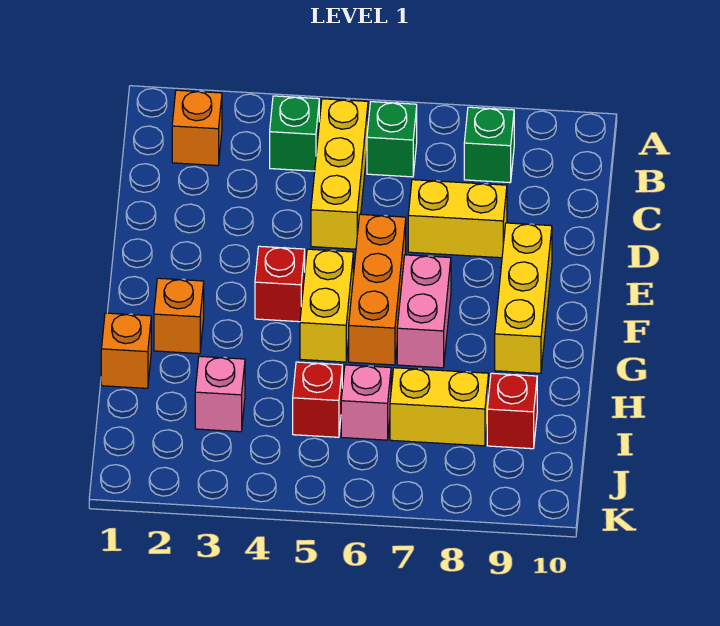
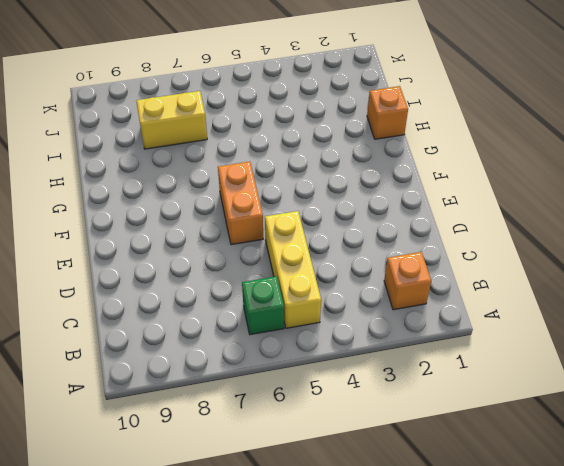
orange 1x2 brick [218,162,263,245] -> orange 1x3 brick [349,214,406,365]
none -> green 1x1 brick [270,96,319,171]
none -> green 1x1 brick [464,107,514,183]
none -> yellow 1x2 brick [408,180,507,258]

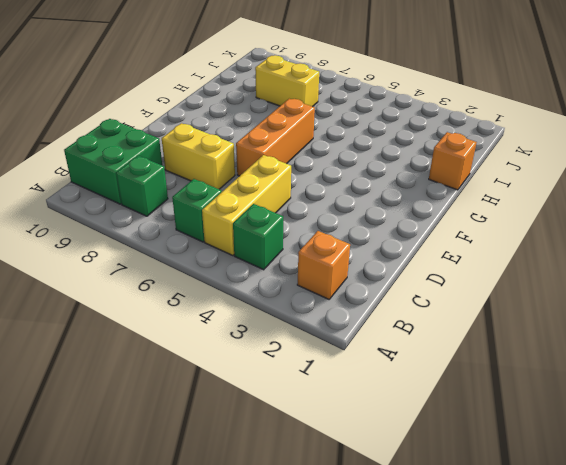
green 2x2 brick [64,119,162,204] -> none
none -> yellow 1x3 brick [495,223,552,373]
none -> red 1x1 brick [255,246,305,322]
none -> yellow 1x2 brick [300,249,353,362]

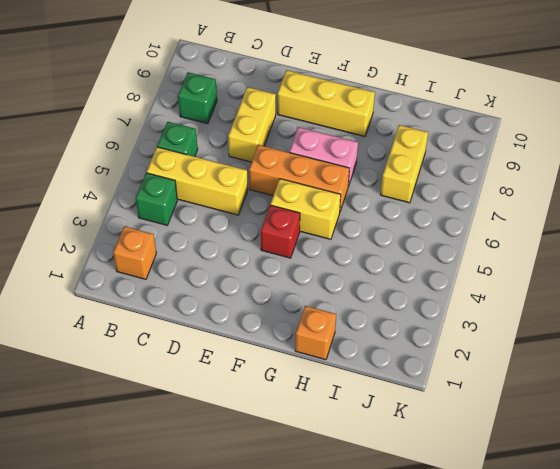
none -> orange 1x1 brick [154,278,204,354]
none -> pink 1x1 brick [195,356,245,432]
none -> red 1x1 brick [293,362,342,437]

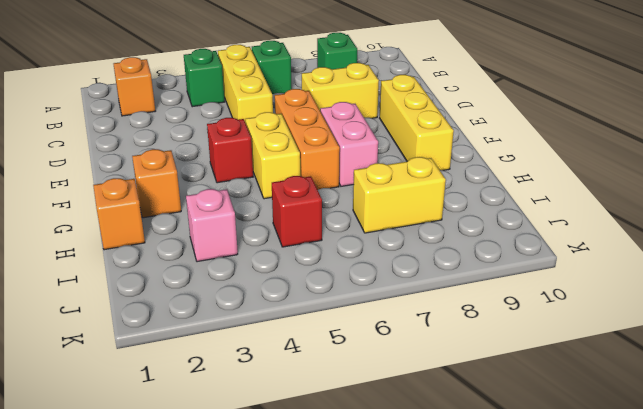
none -> pink 1x1 brick [341,365,391,440]
none -> red 1x1 brick [487,373,537,449]

